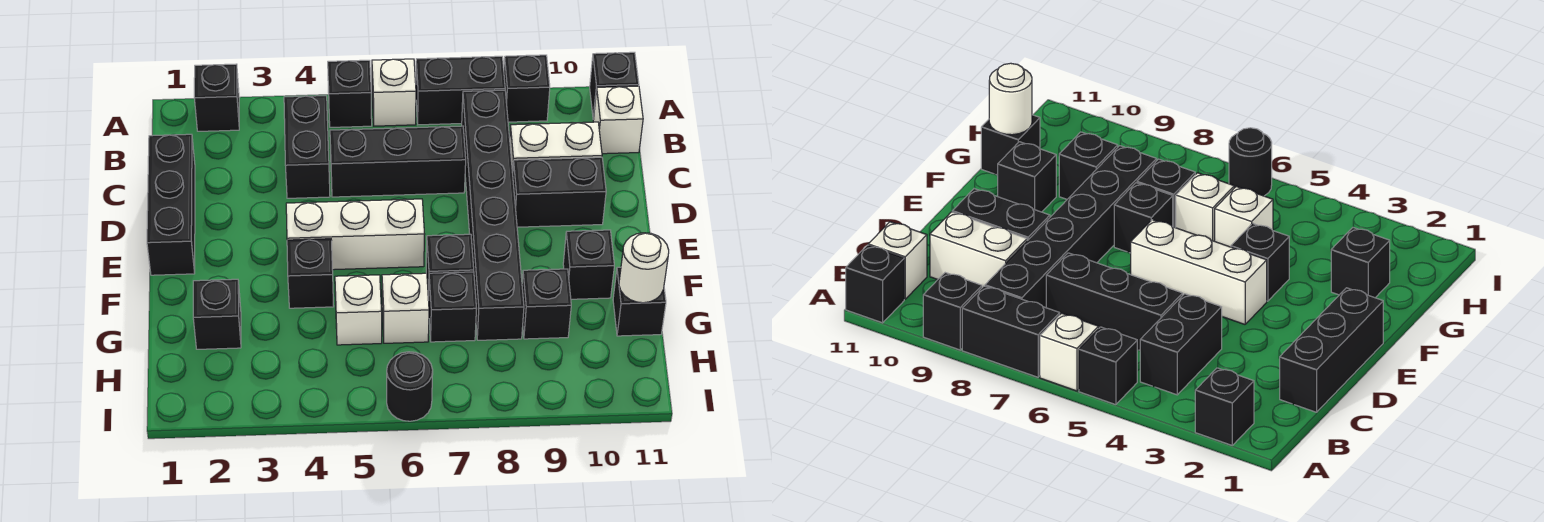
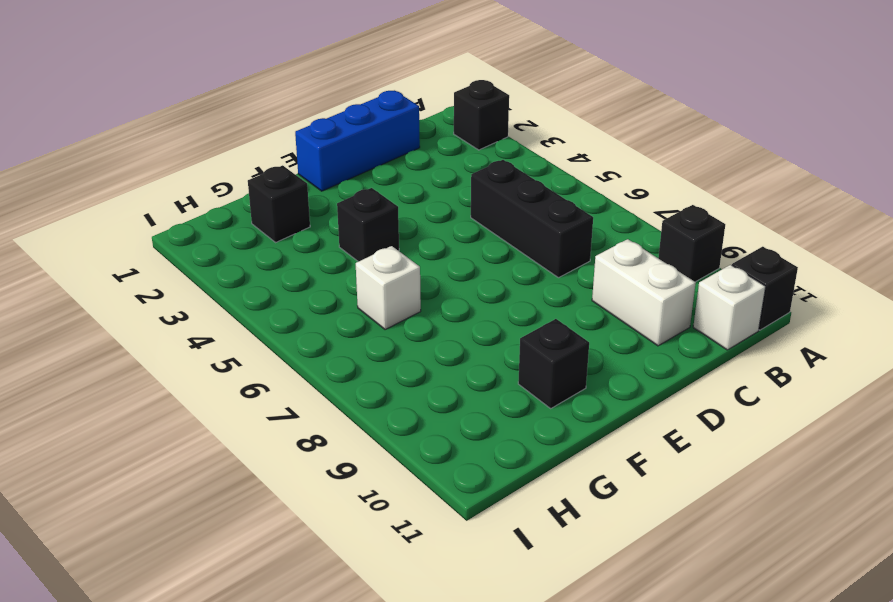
blue 1x3 brick [295,91,420,191] -> black 1x3 brick [147,134,195,275]
none -> black 1x1 brick [328,60,372,127]
none -> white 1x1 brick [372,59,416,126]
none -> black 1x2 brick [416,56,505,125]

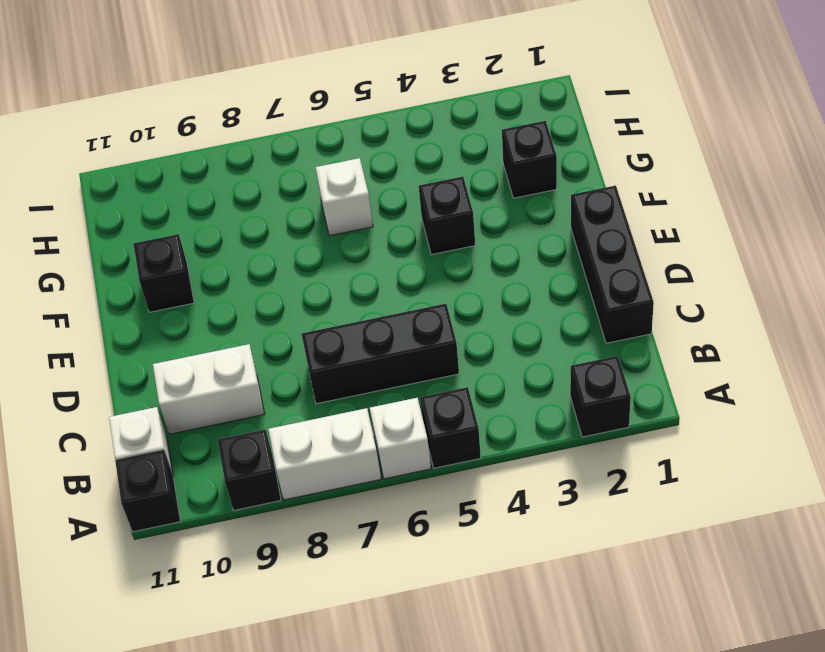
white 1x2 brick [268,408,381,500] -> black 1x2 brick [416,56,505,125]
none -> black 1x2 brick [284,96,330,198]
none -> black 1x6 brick [462,90,524,340]
none -> black 1x2 brick [513,157,606,227]

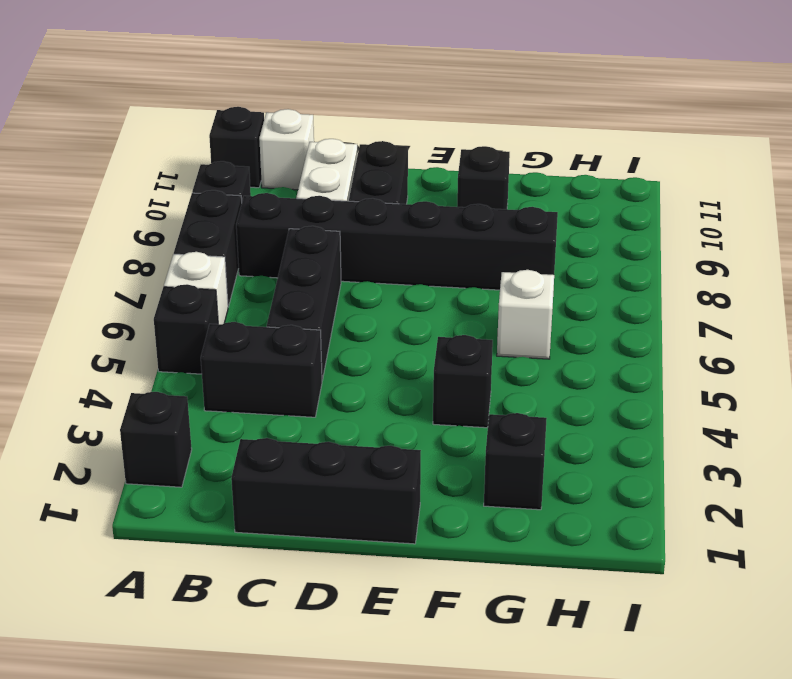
none -> white 1x3 brick [286,199,425,270]
none -> black 1x1 brick [426,234,474,300]
none -> white 1x1 brick [335,275,382,345]

